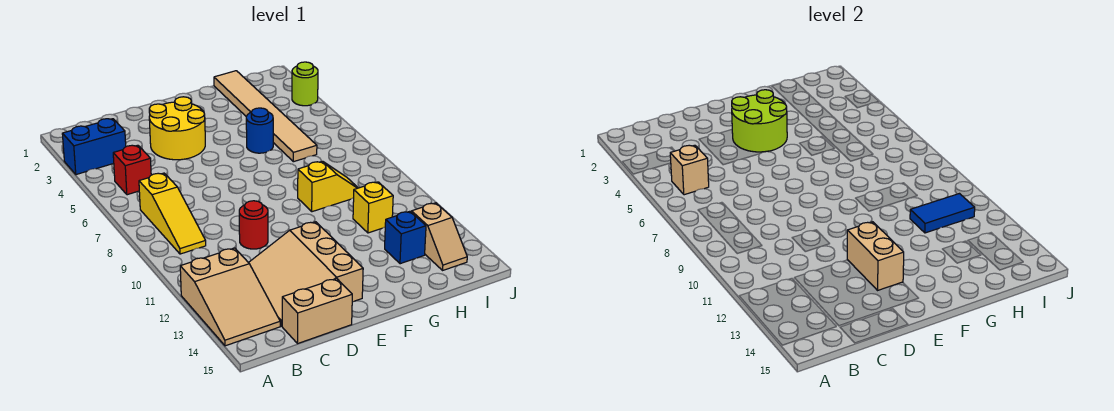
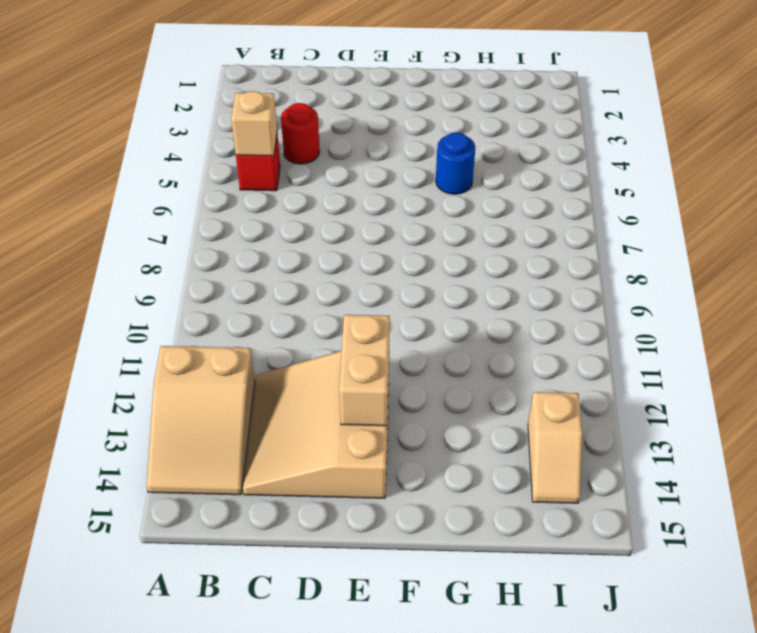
red 1x1 round brick [281,103,320,164] -> red 1x1 round brick moved to [239,201,268,249]
none -> blue 1x2 brick [62,119,126,175]
none -> yellow 1x3 slope [139,173,206,254]
none -> tan 1x2 brick [282,278,352,344]

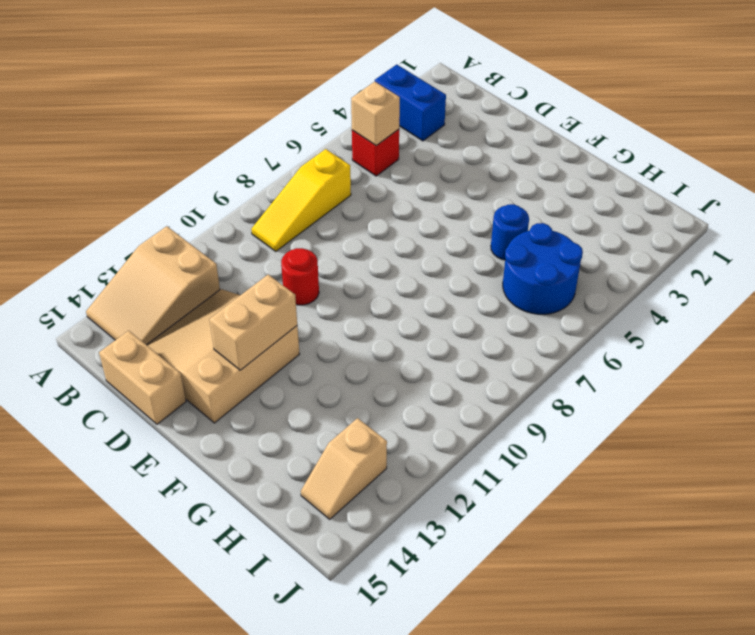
blue 2x2 round brick [503,223,583,314] -> tan 1x6 tile [214,71,317,162]
none -> yellow 2x2 round brick [149,97,205,160]
none -> yellow 1x2 slope [298,161,358,212]
none -> yellow 1x1 brick [353,182,393,233]

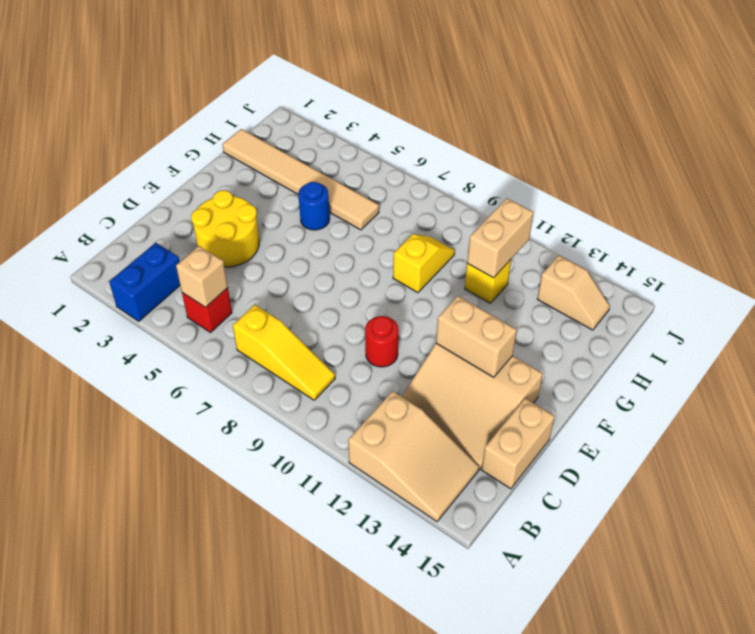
tan 1x2 brick [467,198,534,278] -> blue 1x2 tile [910,194,975,233]
none -> blue 1x1 brick [385,211,426,264]
none -> lime 1x1 round brick [292,62,318,106]
none -> lime 2x2 round brick [732,90,787,152]

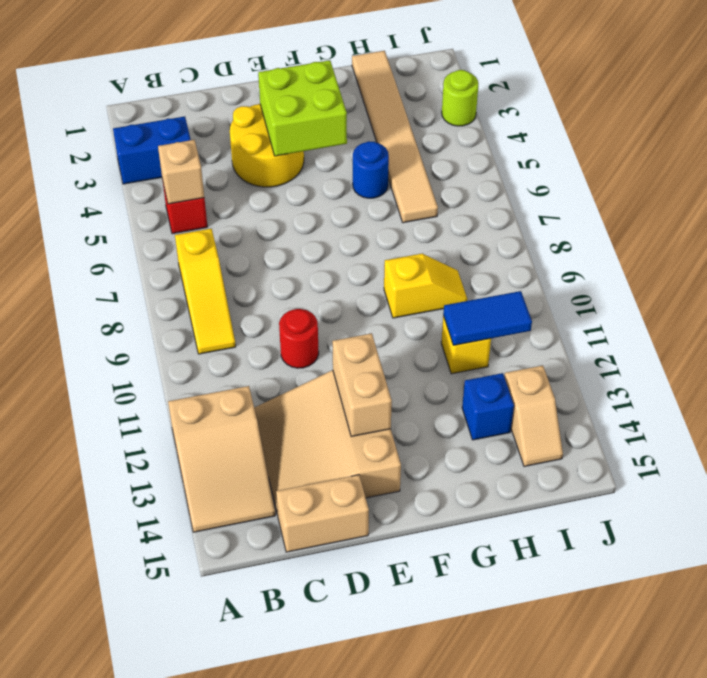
lime 2x2 brick [258,60,347,156] -> lime 2x2 round brick [732,90,787,152]

